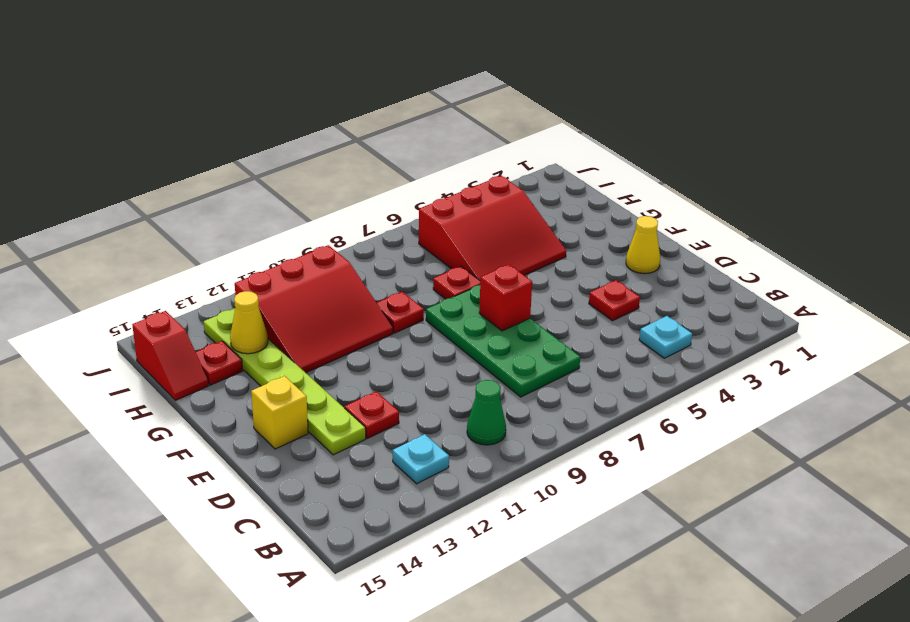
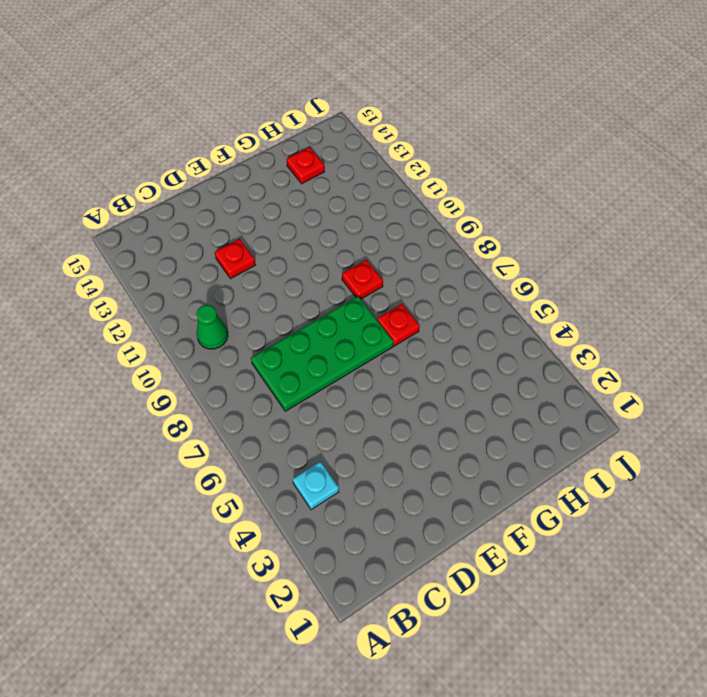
none -> cyan 1x1 plate [393,434,449,484]
none -> red 1x1 plate [589,280,640,321]
none -> lime 1x6 plate [204,308,366,455]

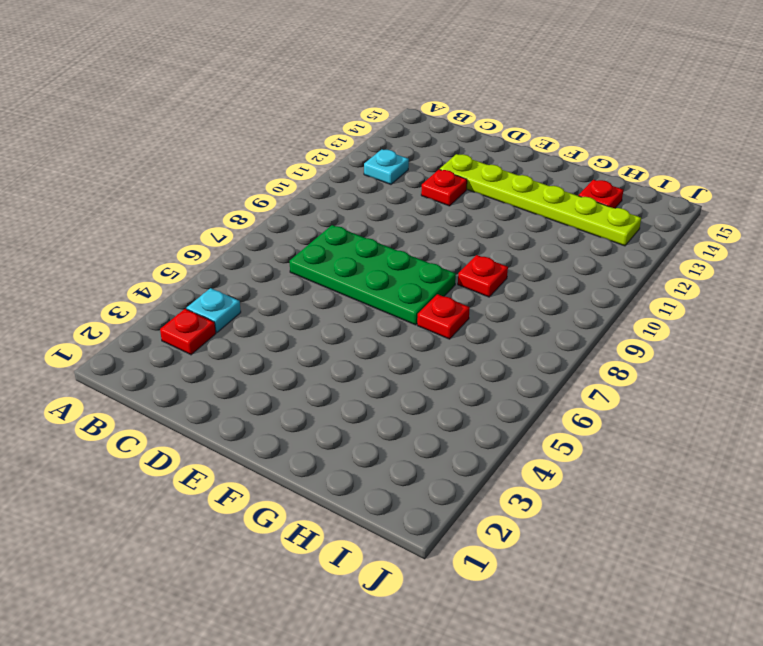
red 1x1 plate [160,309,216,355] -> red 1x1 plate moved to [589,280,640,321]
none -> green 1x1 cone [467,380,506,445]
none -> yellow 1x1 cone [626,216,660,274]
none -> yellow 1x1 brick [251,376,308,449]

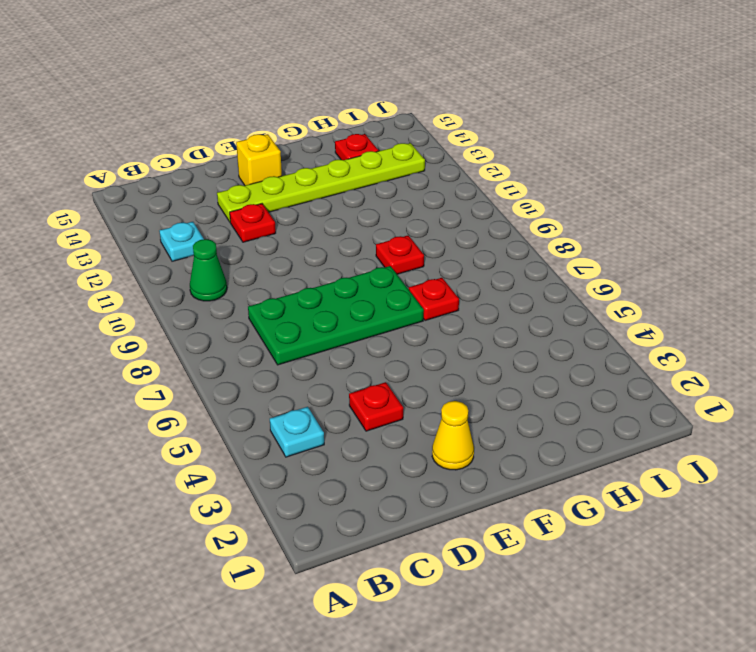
none -> red 3x3 slope [419,176,566,280]
none -> red 3x3 slope [235,245,393,373]
none -> red 1x2 slope [132,311,209,400]

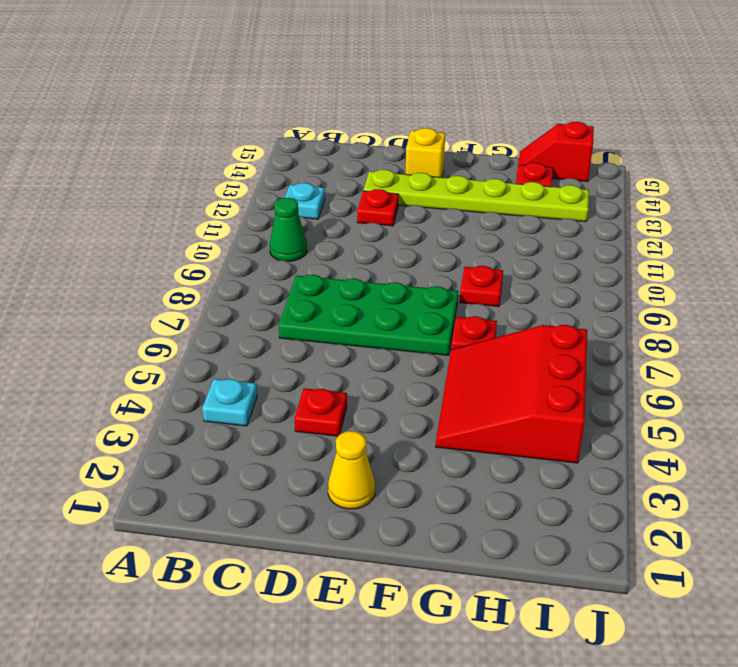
none -> red 3x3 slope [235,245,393,373]
none -> red 1x1 brick [479,264,532,331]
none -> yellow 1x1 cone [230,291,268,354]

